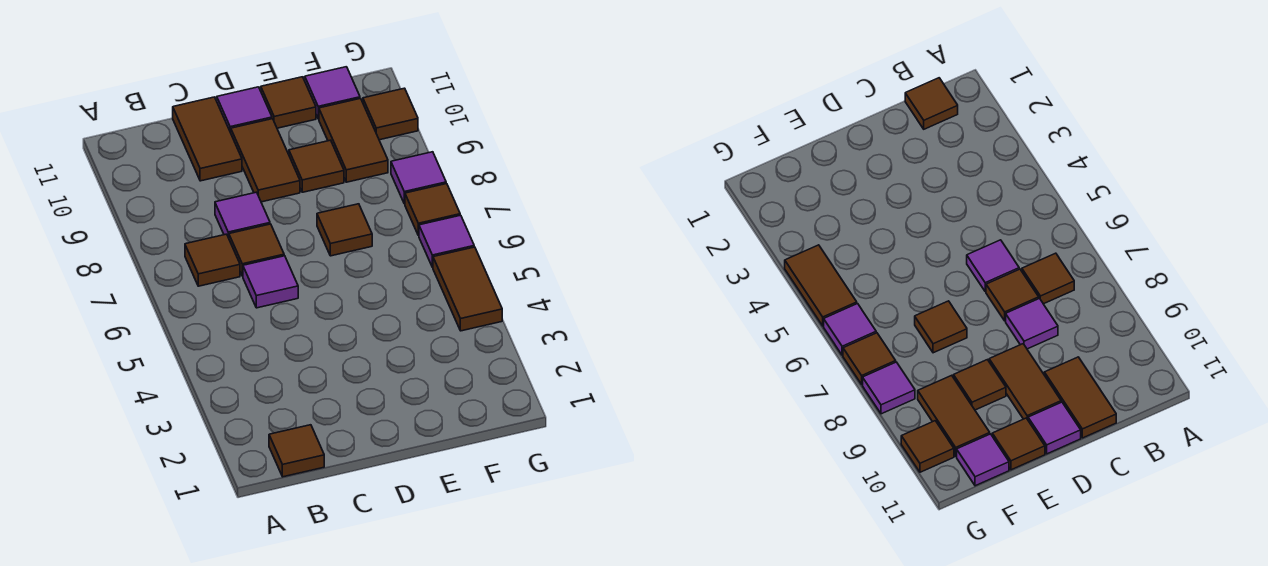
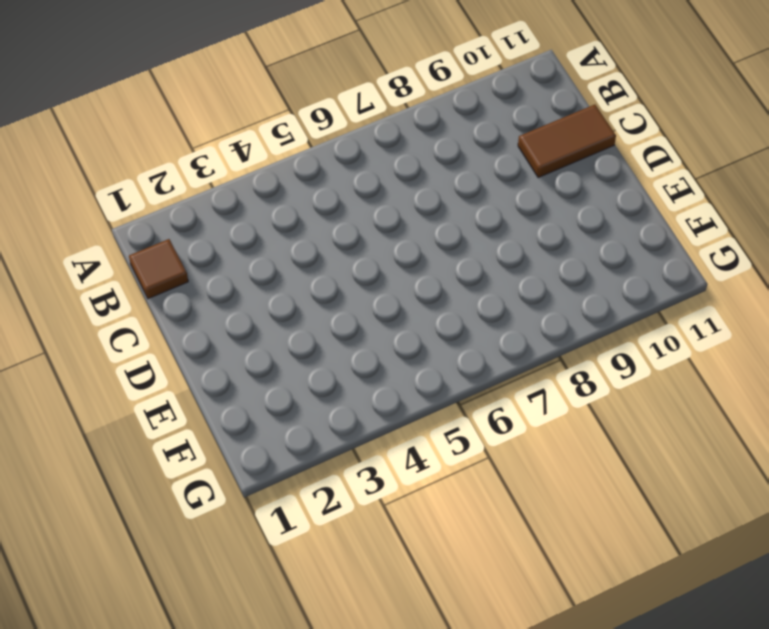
none -> brown 1x1 tile [185,234,240,286]
none -> purple 1x1 tile [243,256,298,308]
none -> brown 1x1 tile [229,224,284,276]

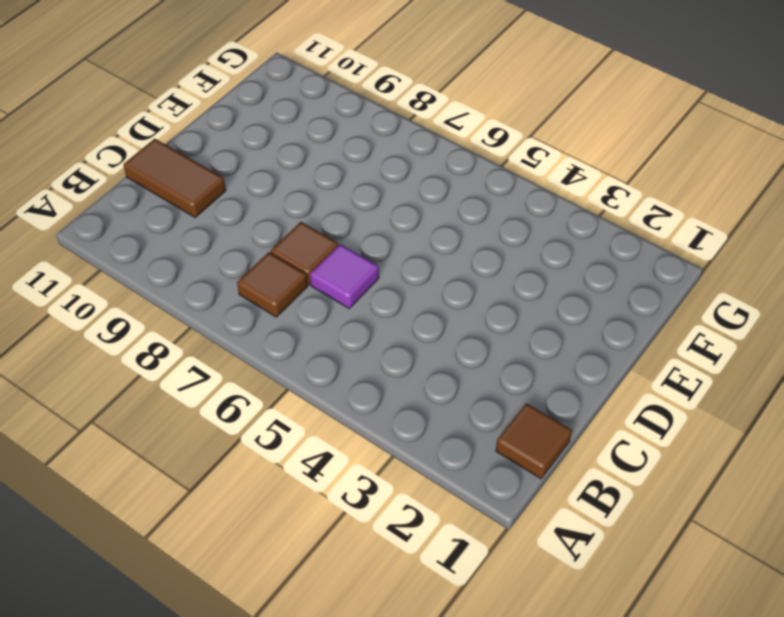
none -> purple 1x1 tile [215,192,270,238]
none -> brown 1x2 tile [231,119,300,202]
none -> purple 1x1 tile [217,87,272,132]

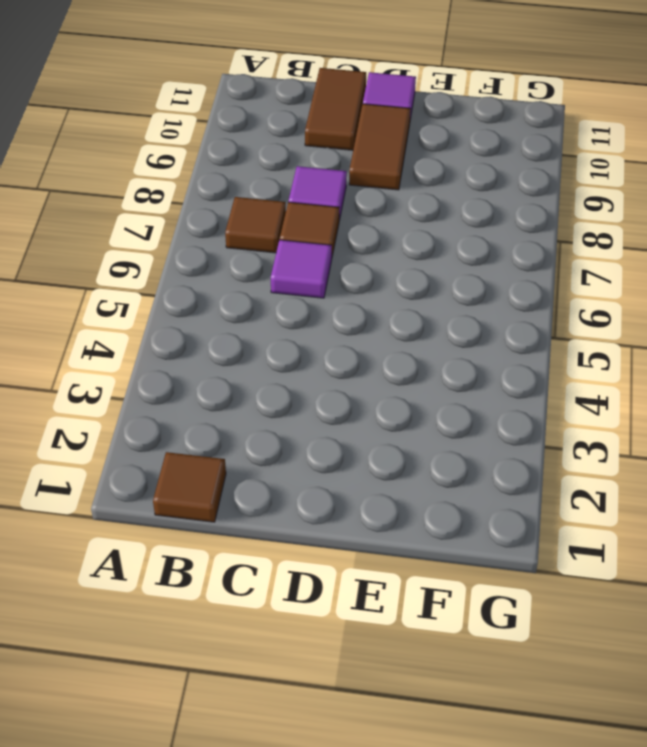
none -> brown 1x1 tile [317,204,372,256]
none -> brown 1x1 tile [289,140,344,192]
none -> brown 1x1 tile [261,77,316,128]

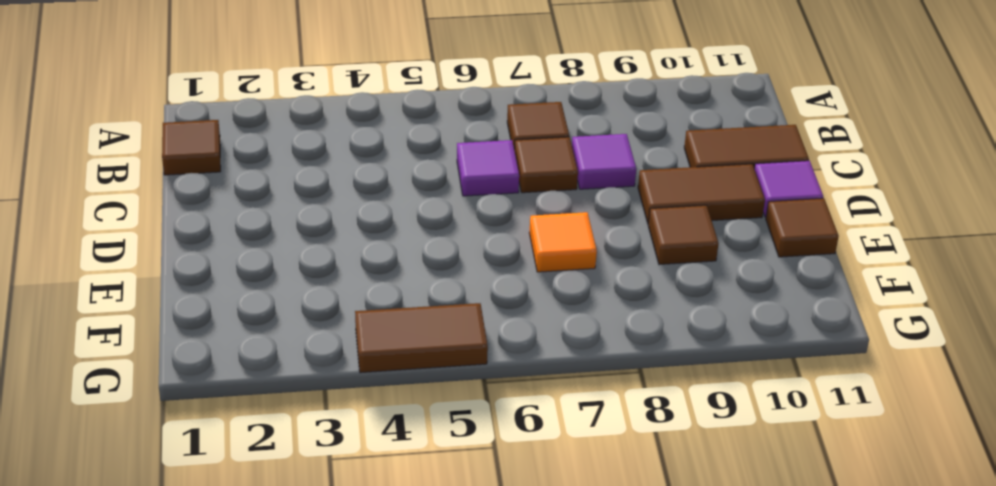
orange 1x1 tile [529,212,597,272] -> brown 1x1 tile [317,204,372,256]
none -> brown 1x2 tile [319,99,388,182]
none -> purple 1x1 tile [305,67,360,119]
none -> purple 1x1 tile [419,215,474,267]

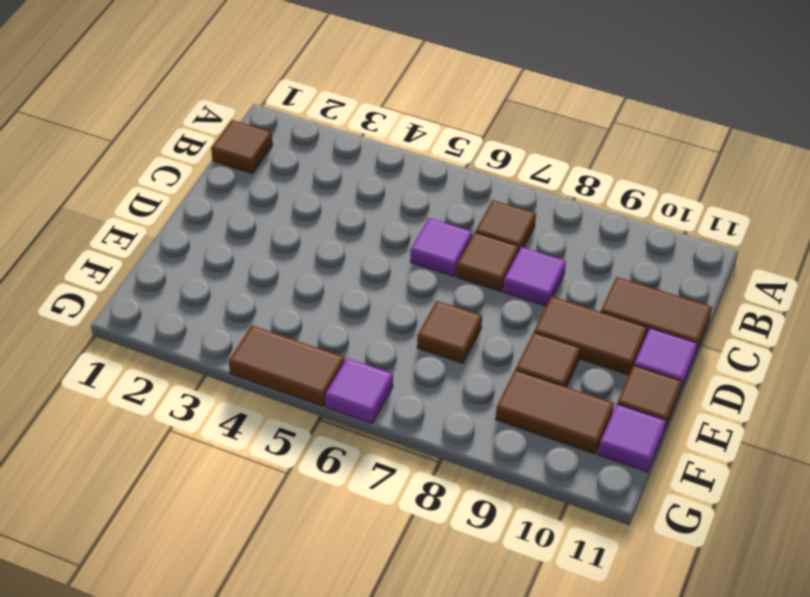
none -> brown 1x1 tile [405,184,460,236]
none -> purple 1x1 tile [391,152,446,204]
none -> brown 1x1 tile [363,88,418,140]

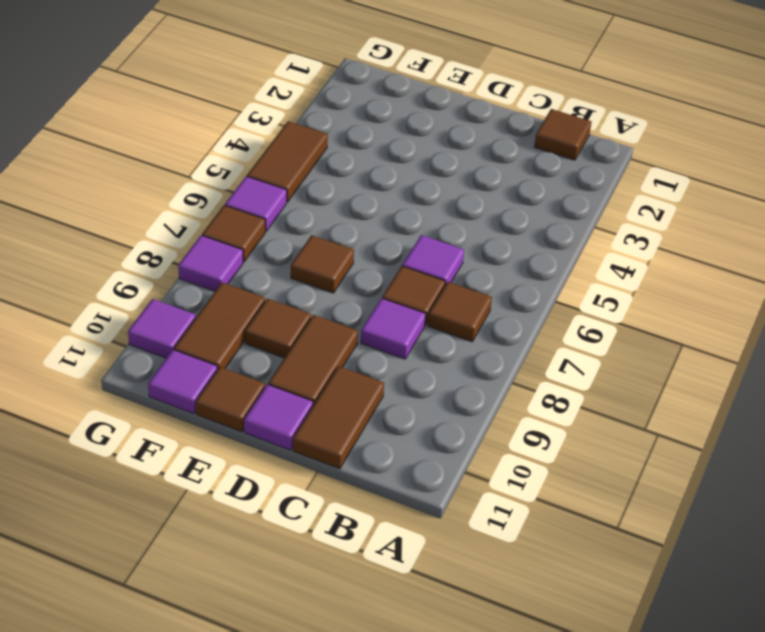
purple 1x1 tile [128,299,196,358] -> brown 1x1 tile [363,88,418,140]

